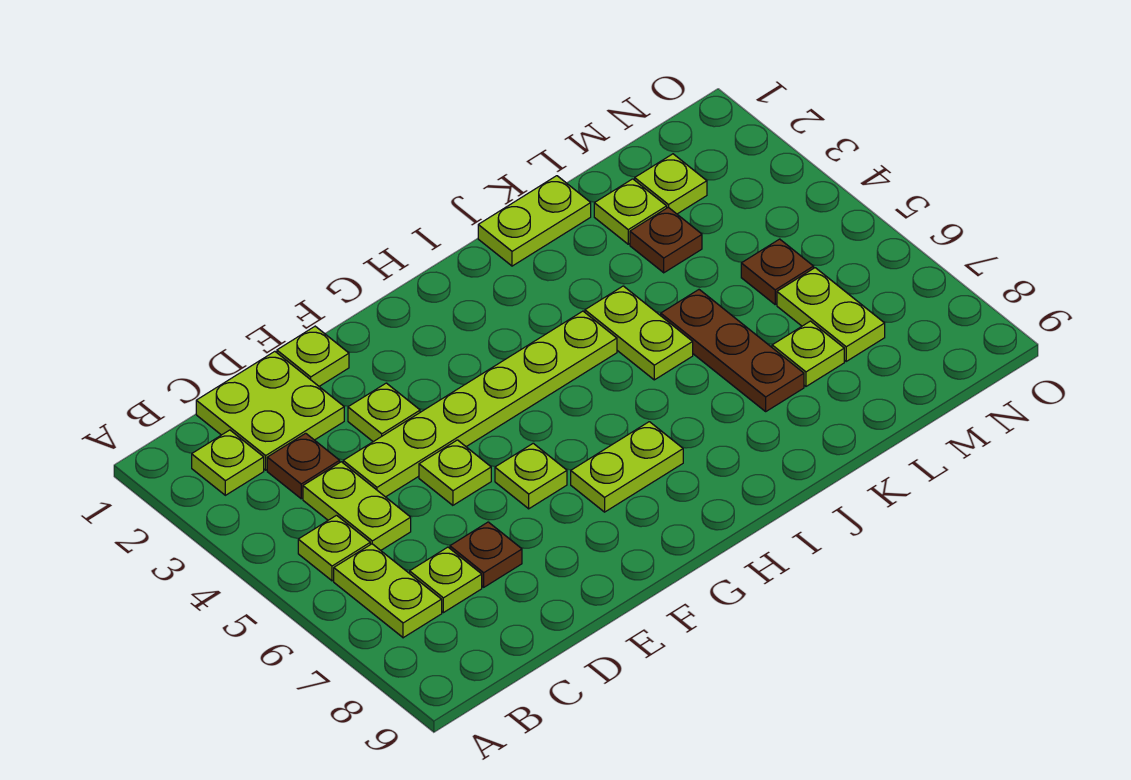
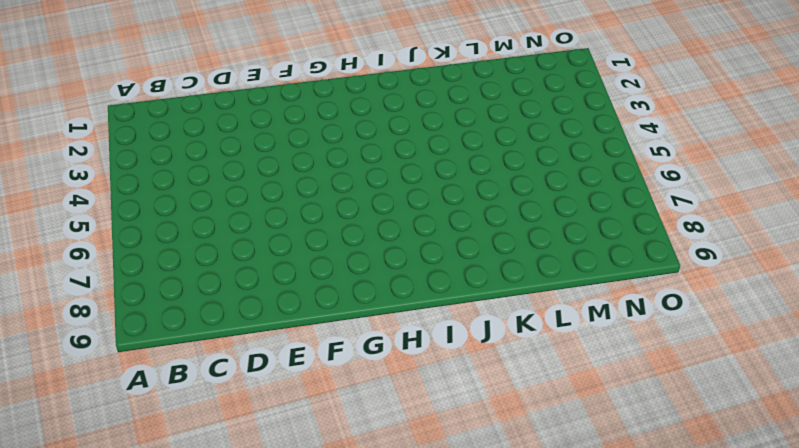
none -> lime 1x1 plate [192,430,264,495]
none -> lime 1x1 plate [298,515,370,581]
none -> lime 1x2 plate [334,544,442,638]

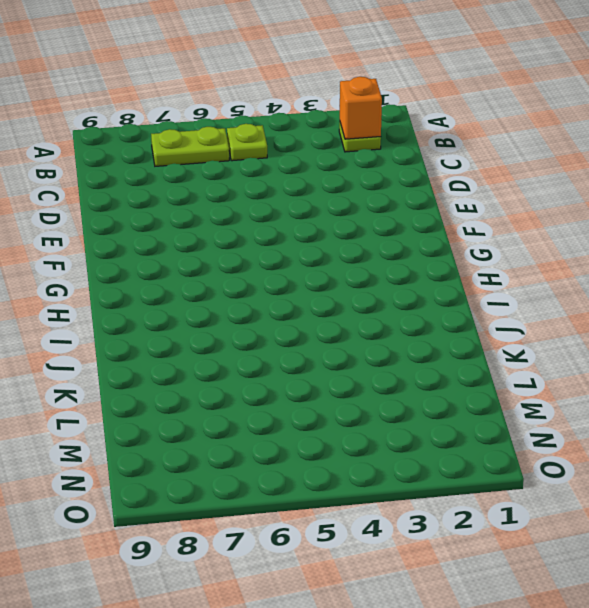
orange 1x1 brick [340,77,382,139] -> none
none -> lime 2x2 plate [196,351,344,470]
none -> brown 1x1 plate [267,433,340,499]
none -> lime 1x2 plate [303,462,411,550]

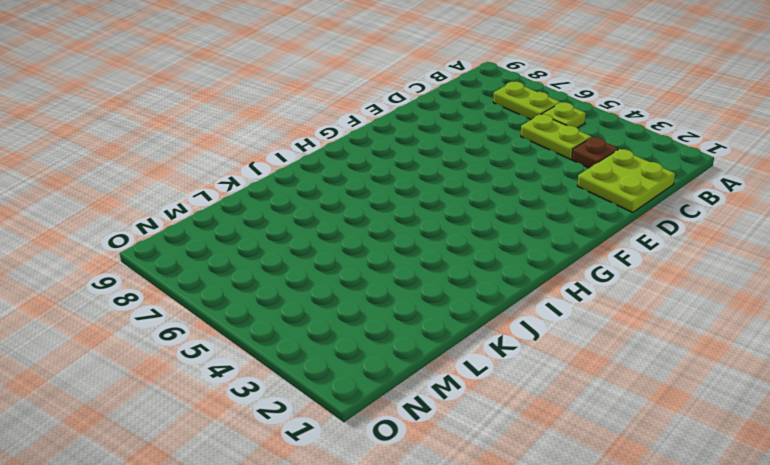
none -> lime 1x1 plate [192,430,264,495]
none -> lime 1x1 plate [410,547,482,613]
none -> lime 1x6 plate [343,311,617,497]

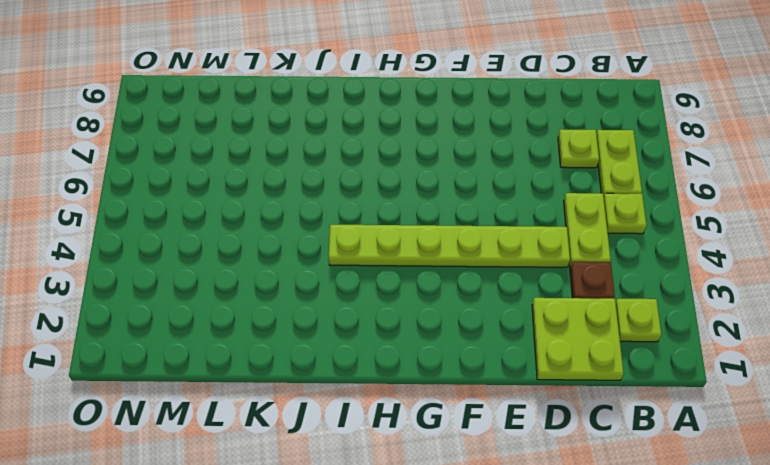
none -> brown 1x1 plate [450,522,522,587]
none -> lime 1x1 plate [277,326,349,386]
none -> lime 1x1 plate [348,383,420,442]

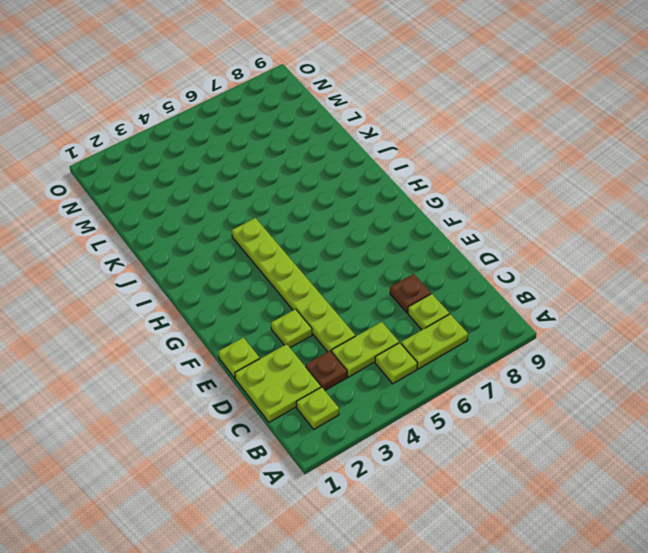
none -> lime 1x1 plate [419,440,491,505]
none -> lime 1x1 plate [495,443,567,509]
none -> lime 1x2 plate [571,422,683,512]

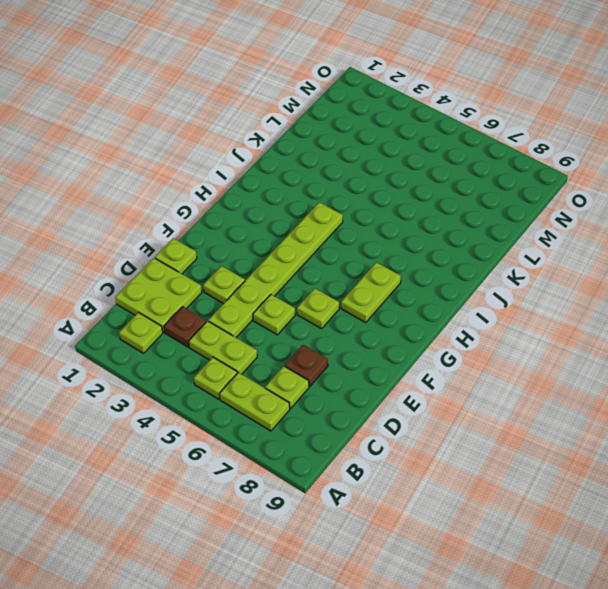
none -> lime 1x2 plate [478,176,591,266]
none -> lime 1x2 plate [585,286,693,380]
none -> brown 1x3 plate [661,290,804,411]

